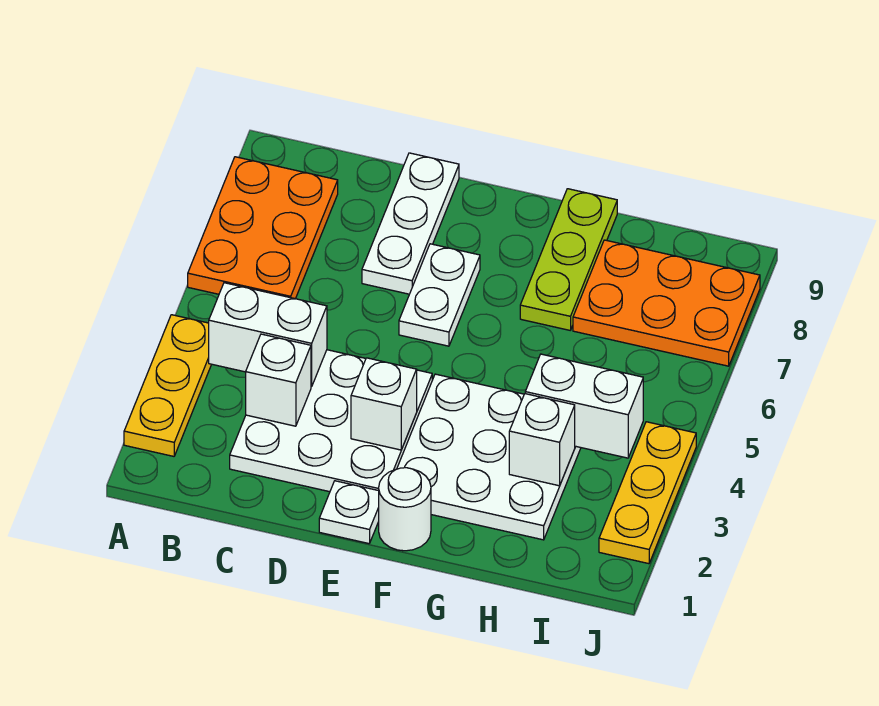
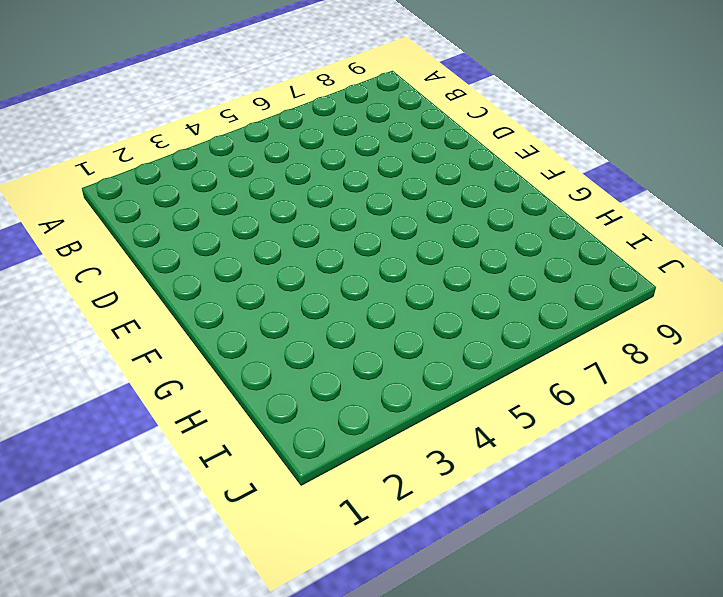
none -> yellow 1x3 plate [124,315,212,456]
none -> orange 2x3 plate [188,157,338,299]
none -> white 3x3 plate [230,350,432,492]

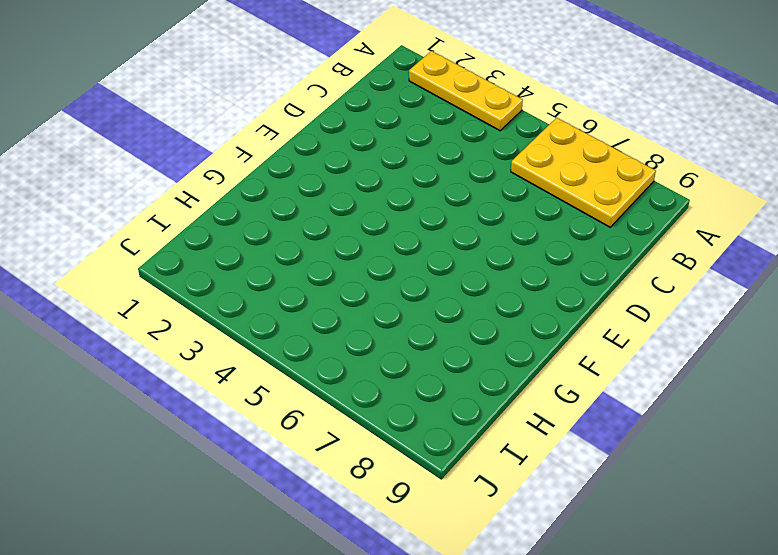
yellow 2x3 plate [511,118,656,227] -> orange 2x3 plate [188,157,338,299]
none -> white 3x3 plate [230,350,432,492]
none -> white 1x3 plate [362,153,459,294]
none -> white 1x1 plate [319,481,379,544]

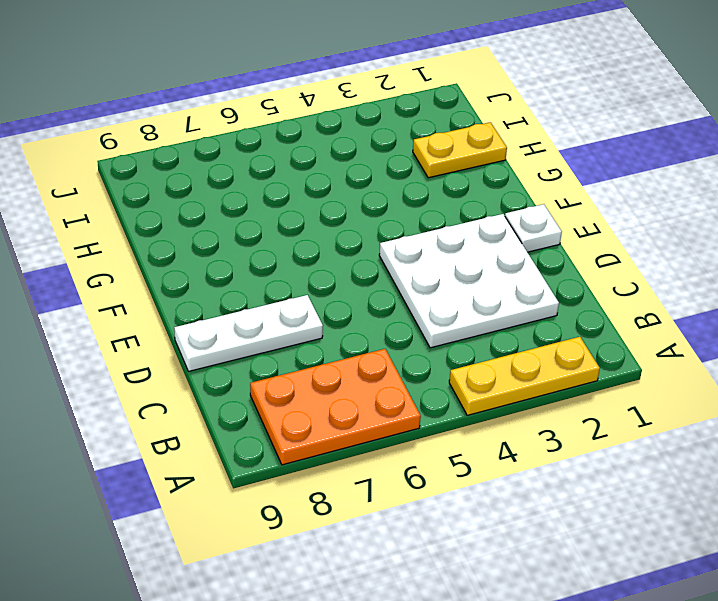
yellow 1x2 plate [413,122,507,178] -> white 3x3 plate [397,374,581,540]
none -> white 1x2 plate [399,244,480,346]
none -> white 1x1 round brick [379,468,431,551]
none -> lime 1x3 plate [520,189,617,330]

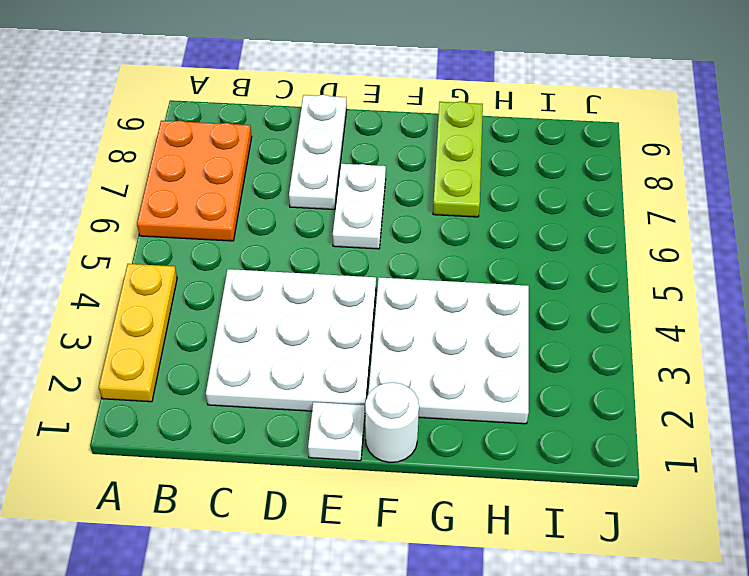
none -> orange 2x3 plate [573,240,760,366]
none -> yellow 1x3 plate [599,422,696,564]
none -> white 1x2 brick [209,283,327,387]

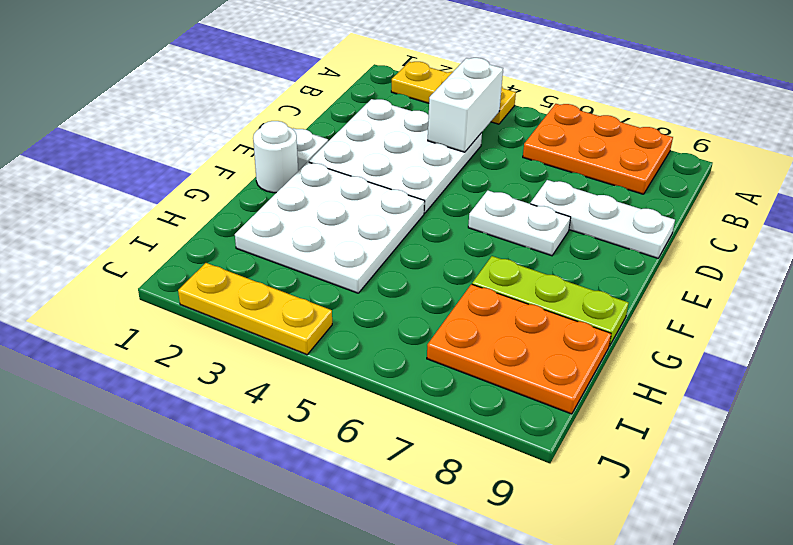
orange 2x3 plate [427,284,611,414] -> orange 2x3 plate turned to [573,240,760,366]
none -> white 1x1 brick [246,334,311,426]
none -> white 1x1 brick [351,358,417,450]
none -> white 1x1 brick [509,394,575,486]

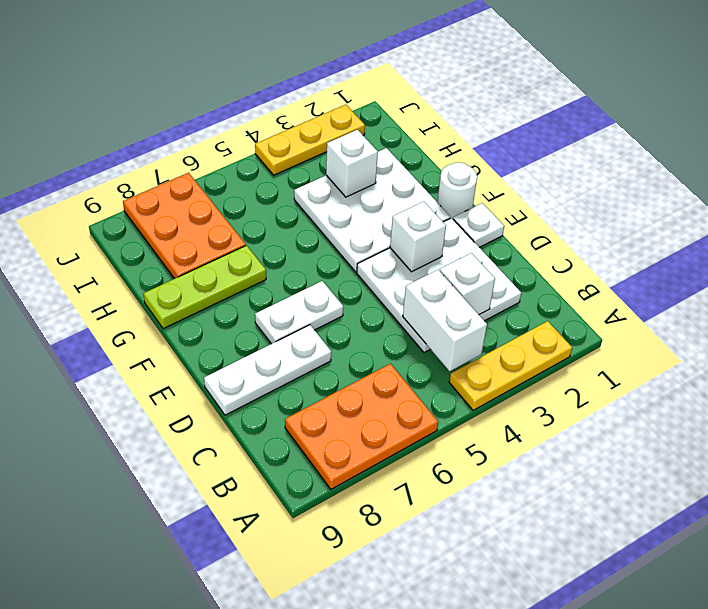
none -> white 1x2 brick [525,354,643,458]

